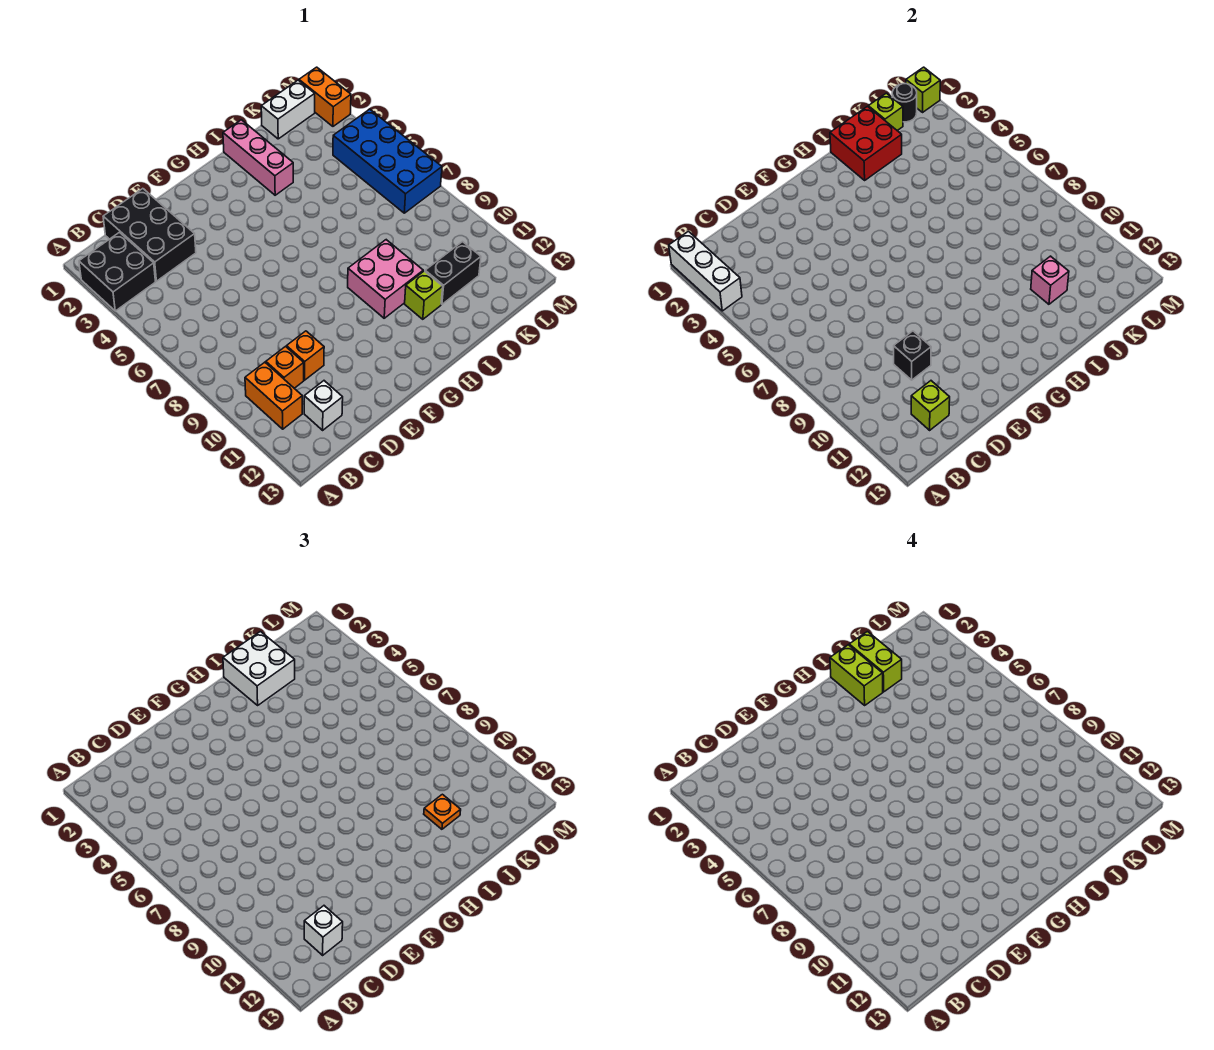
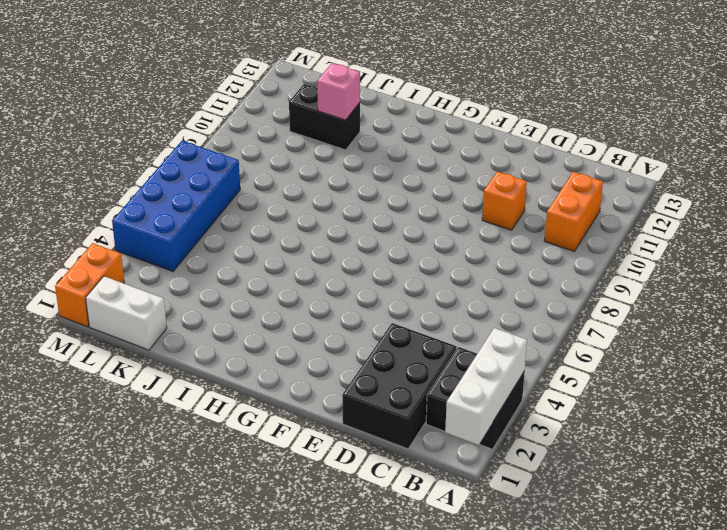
none -> orange 1x1 brick [266,347,304,388]
none -> white 1x1 brick [304,381,343,430]
none -> pink 2x2 brick [348,240,423,318]

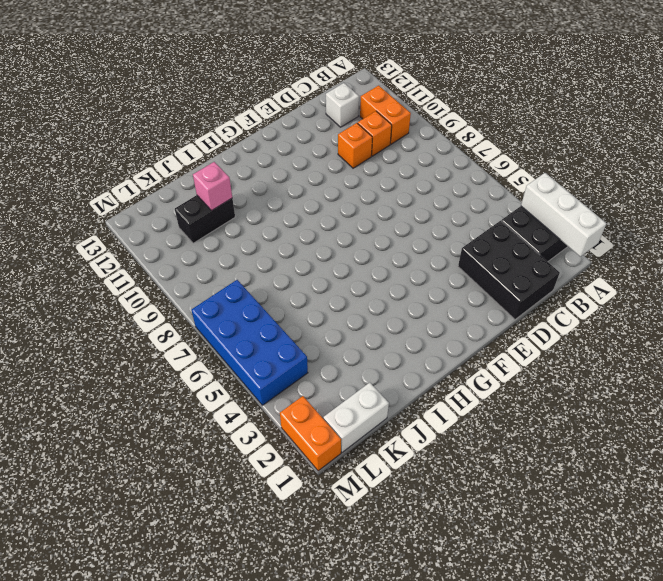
none -> pink 2x2 brick [348,240,423,318]
none -> pink 1x3 brick [223,120,293,195]
none -> lime 1x1 brick [405,271,443,319]

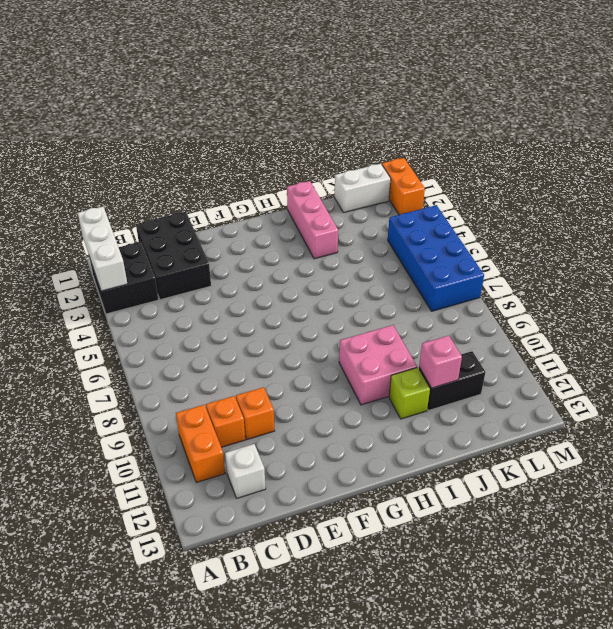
none -> lime 1x1 brick [911,381,950,430]
none -> black 1x1 brick [894,331,931,380]
none -> red 2x2 brick [830,107,902,180]

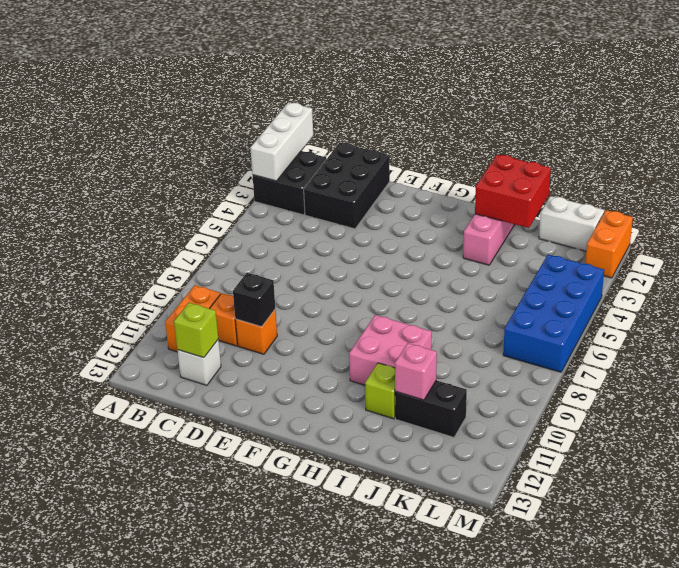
none -> lime 1x1 brick [868,93,903,130]
none -> black 1x1 round brick [892,84,917,122]
none -> lime 1x1 brick [906,67,940,112]

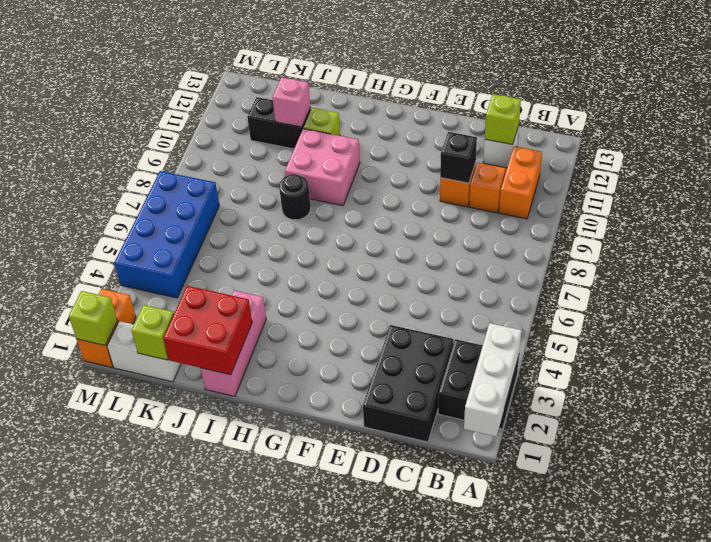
black 1x1 round brick [279,174,311,220] -> black 1x1 round brick moved to [892,84,917,122]
none -> white 1x1 brick [304,906,343,955]
none -> white 2x2 brick [223,632,295,705]
none -> orange 1x1 plate [424,794,461,829]

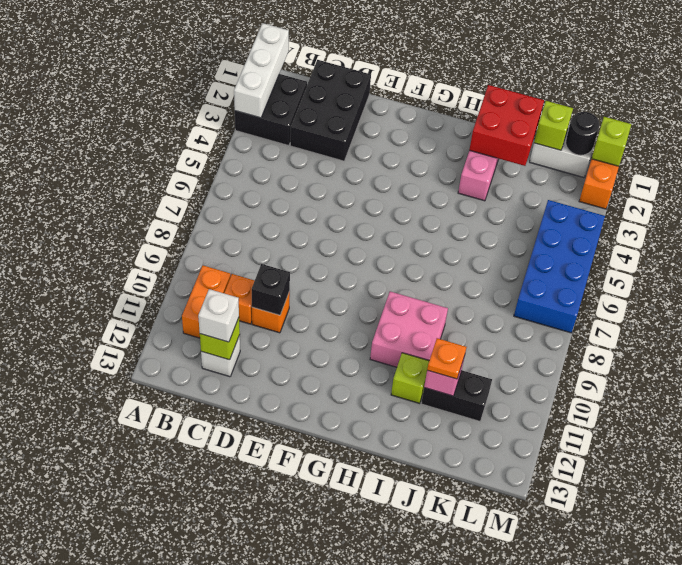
none -> white 2x2 brick [223,632,295,705]
none -> lime 1x2 brick [830,645,883,705]
none -> lime 1x2 brick [849,632,902,692]

